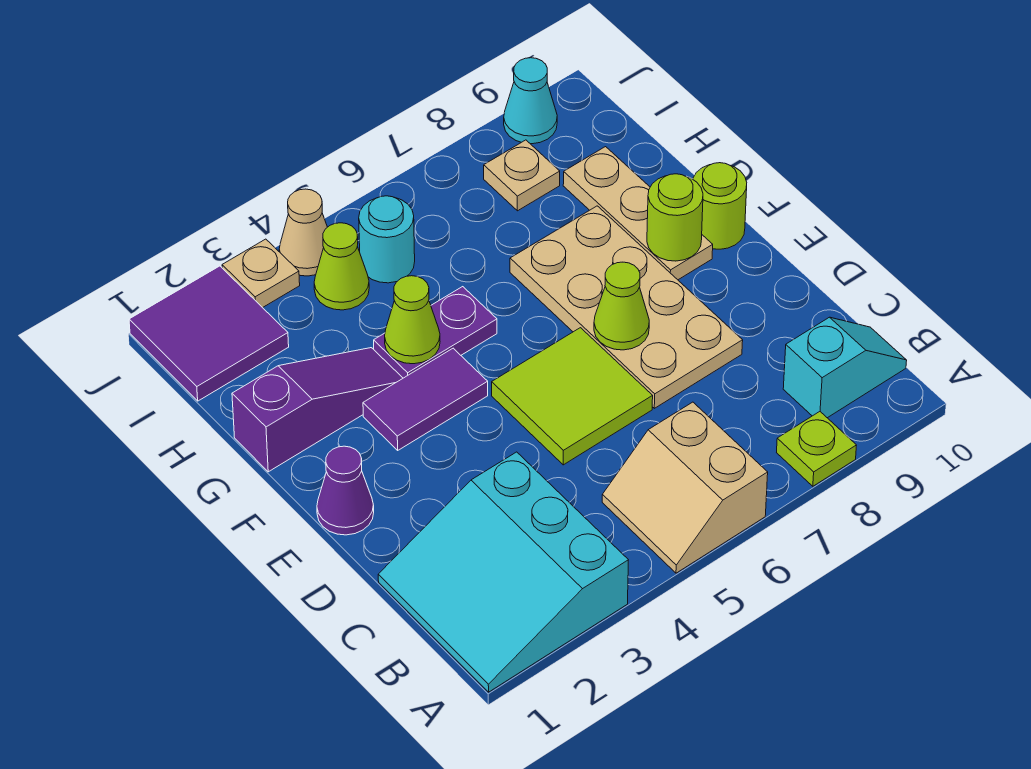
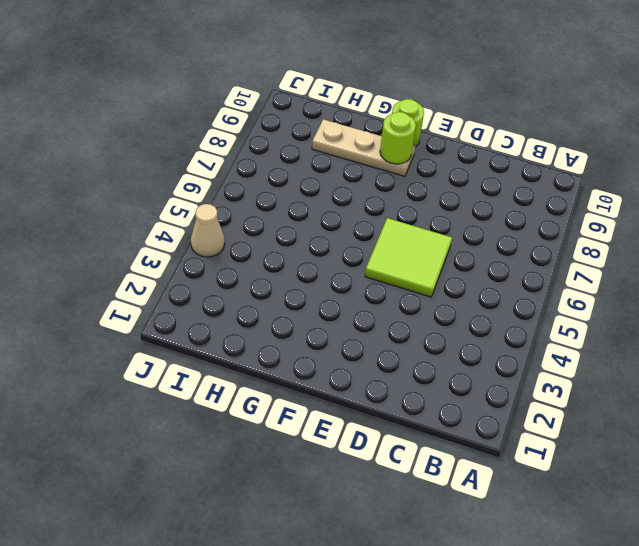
none -> cyan 3x3 slope [378,452,628,692]
none -> tan 2x2 slope [602,402,768,573]
none -> lime 1x1 plate [777,412,857,486]

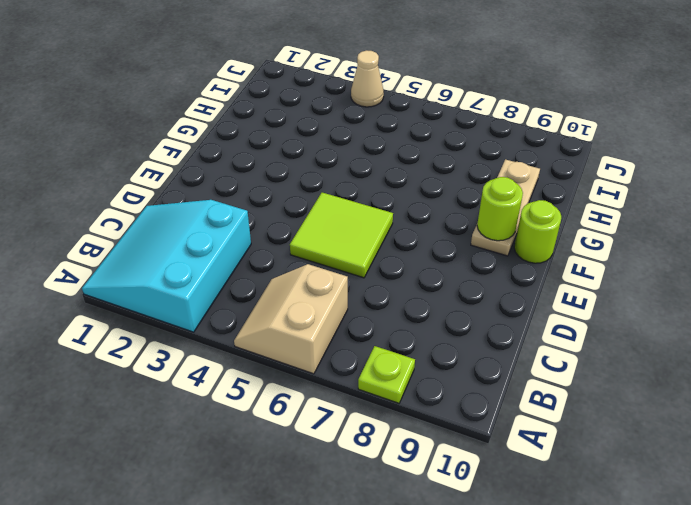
none -> cyan 1x2 slope [783,317,907,418]
none -> tan 2x4 plate [510,206,743,408]
none -> purple 1x1 cone [317,446,374,535]

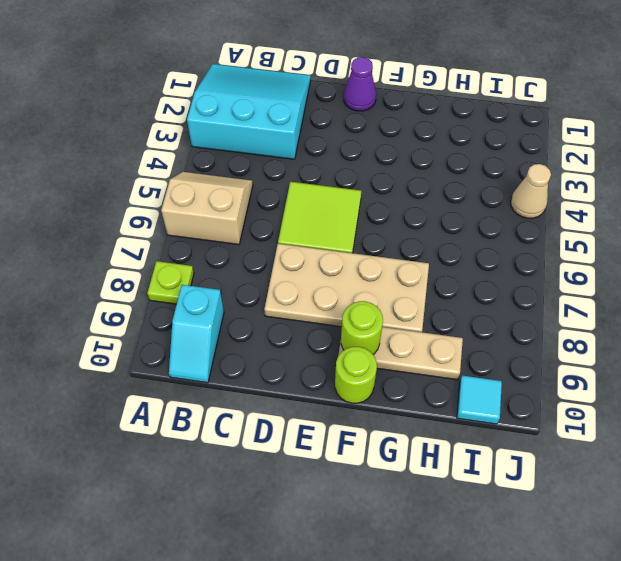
cyan 1x1 tile [457,376,502,424] -> none
none -> purple 1x2 tile [363,348,488,450]
none -> purple 1x3 slope [232,348,403,472]
none -> purple 1x2 plate [374,287,497,378]

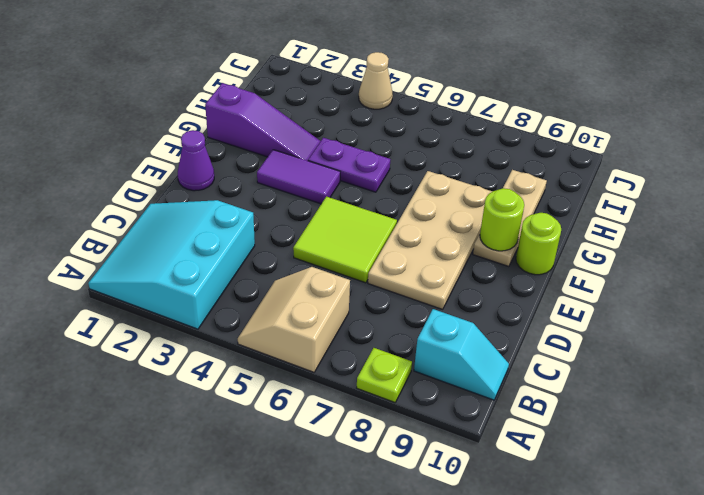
none -> purple 2x2 tile [129,266,289,401]
none -> lime 1x1 cone [314,223,369,310]
none -> cyan 1x1 round brick [359,196,415,283]

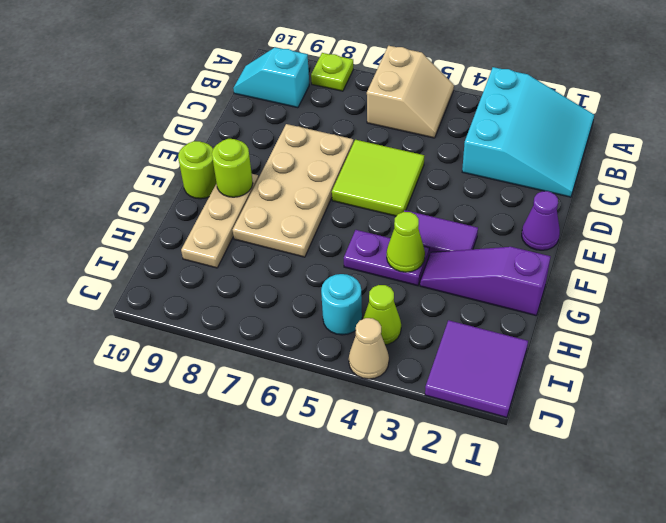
none -> tan 1x1 plate [484,140,560,211]
none -> tan 1x1 plate [222,239,300,308]
none -> cyan 1x1 cone [504,58,557,144]

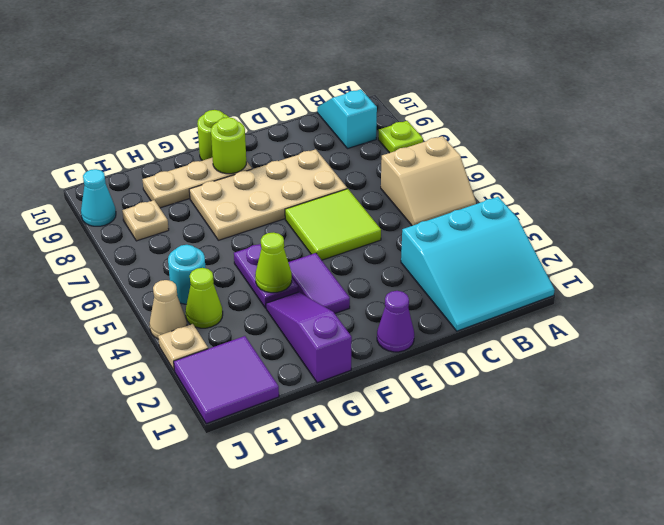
none -> lime 1x1 cone [594,262,649,350]

